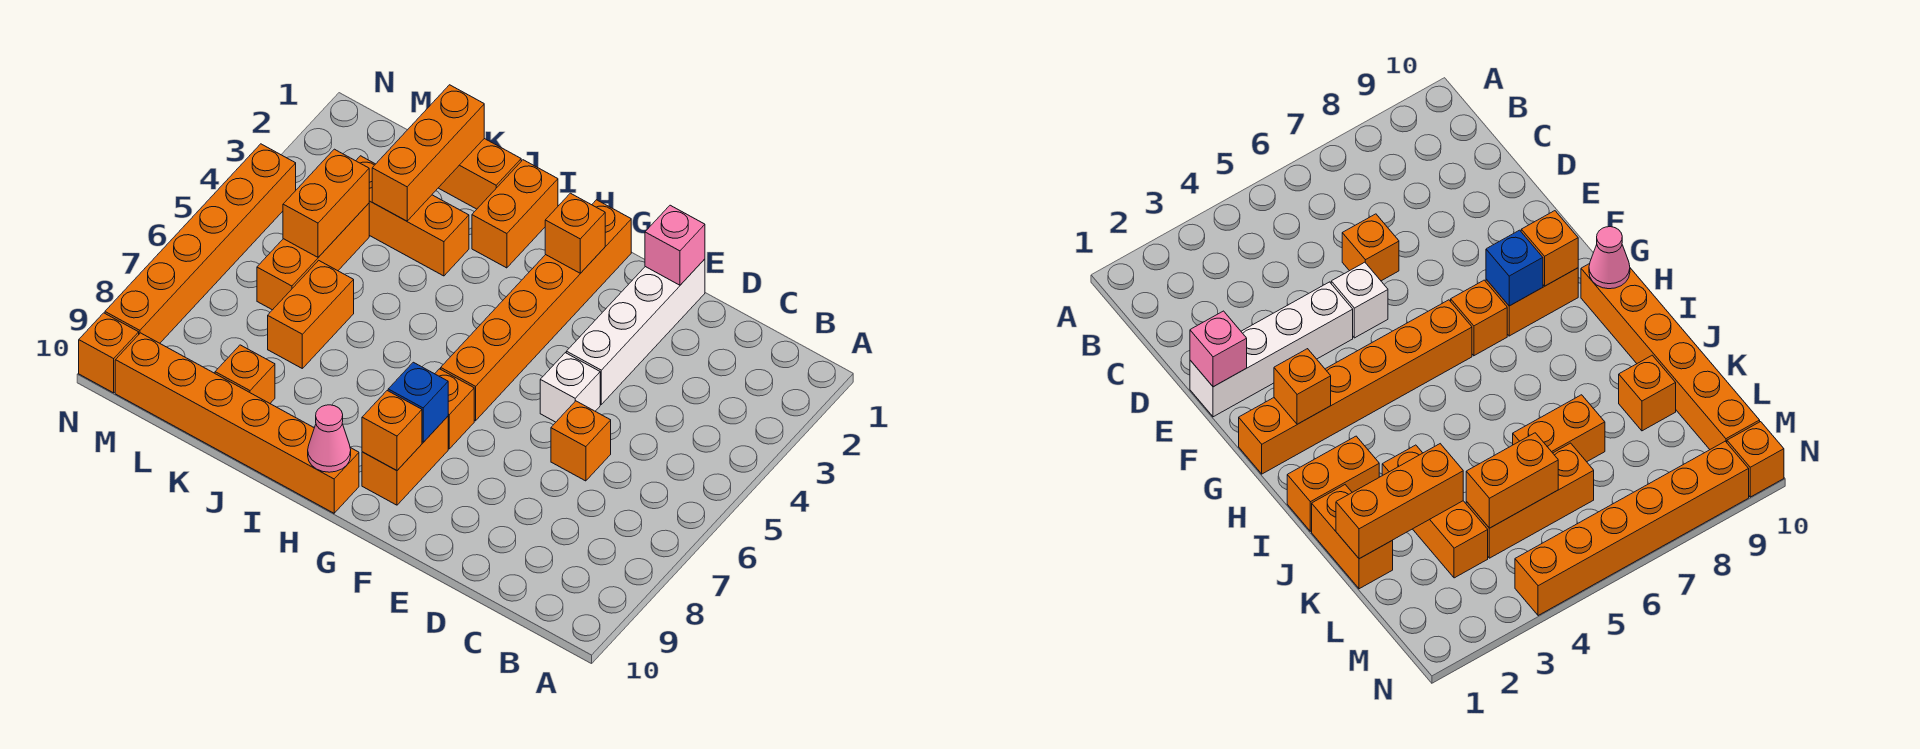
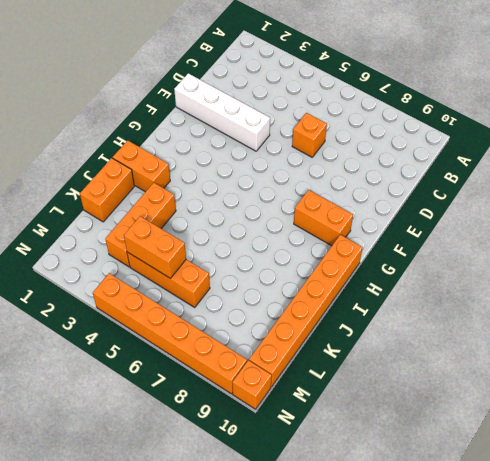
none -> white 1x1 brick [540,353,600,422]
none -> orange 1x6 brick [441,200,631,421]
none -> orange 1x1 brick [435,369,474,449]

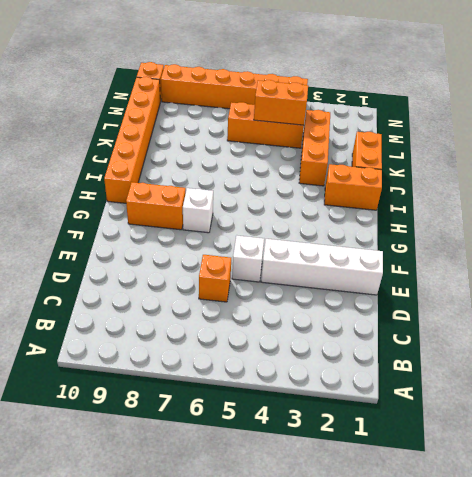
white 1x1 brick [183,188,213,233] -> orange 1x1 brick [435,369,474,449]
none -> orange 1x6 brick [441,200,631,421]
none -> orange 1x2 brick [268,260,354,368]
none -> orange 1x1 brick [215,345,275,403]

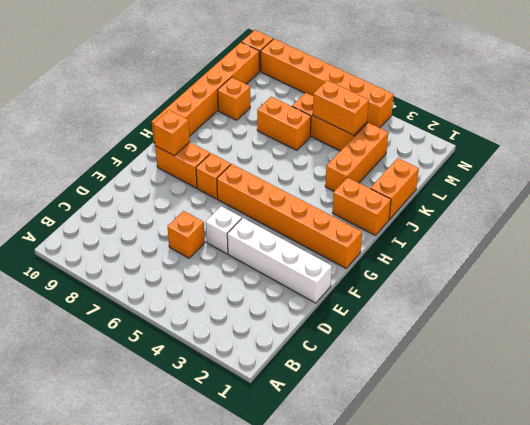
none -> pink 1x1 brick [645,205,705,285]
none -> orange 1x1 brick [545,193,605,273]
none -> blue 1x1 brick [388,362,448,442]

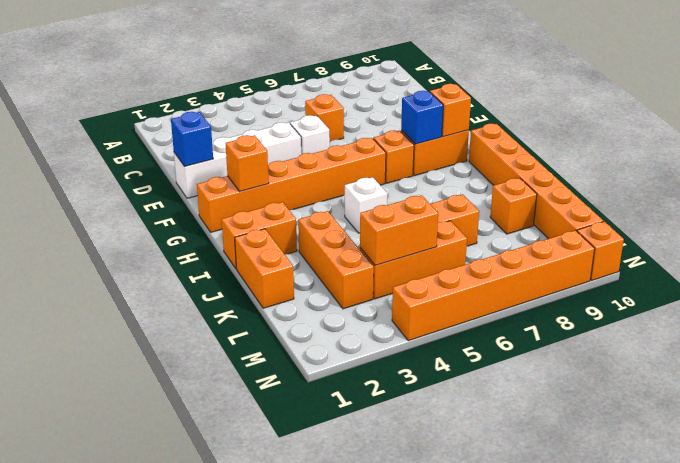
blue 1x1 brick [171,112,213,167] -> pink 1x1 brick [645,205,705,285]
white 1x1 brick [345,177,387,233] -> none
none -> pink 1x1 cone [308,405,351,472]
none -> orange 1x3 brick [372,85,484,221]

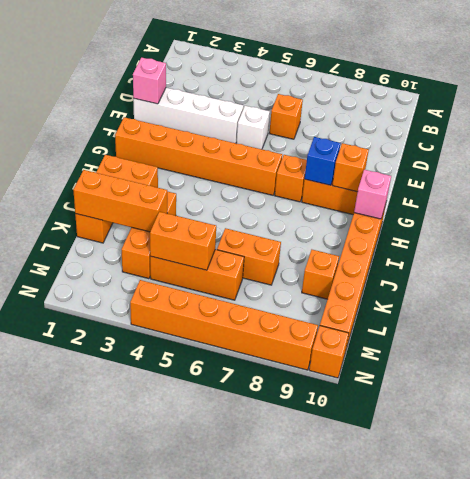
pink 1x1 brick [354,170,391,219] -> pink 1x1 cone [308,405,351,472]
none -> orange 1x1 brick [545,193,605,273]

